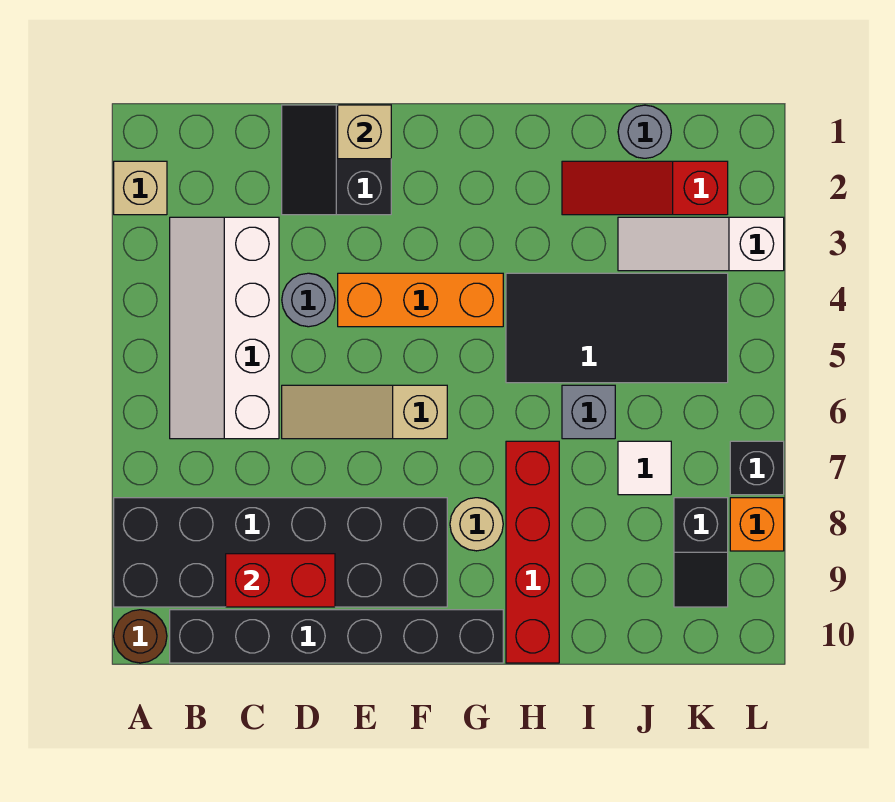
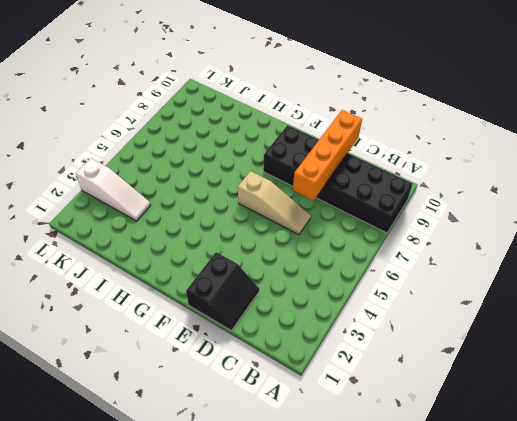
orange 1x4 brick [293,110,362,201] -> red 1x2 brick [226,554,335,607]
none -> tan 1x1 brick [114,161,167,215]
none -> brown 1x1 round brick [114,610,167,663]
none -> white 2x4 slope [170,217,279,439]

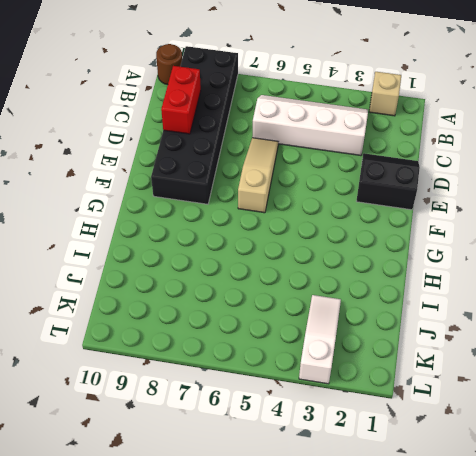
none -> black 1x6 brick [170,610,503,663]
none -> grey 1x1 round brick [282,273,335,327]
none -> orange 1x3 brick [338,273,503,327]

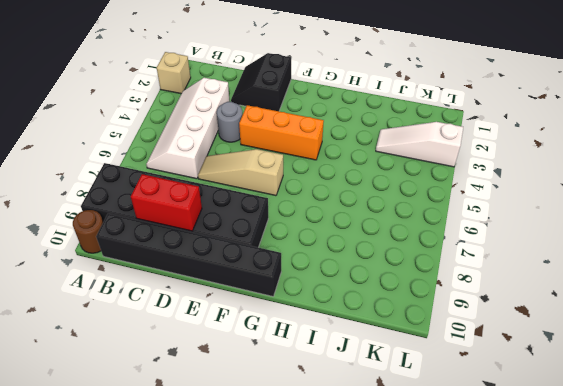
none -> tan 1x1 round brick [450,498,503,551]
none -> black 2x4 tile [506,273,728,383]
none -> red 1x4 brick [506,441,559,663]

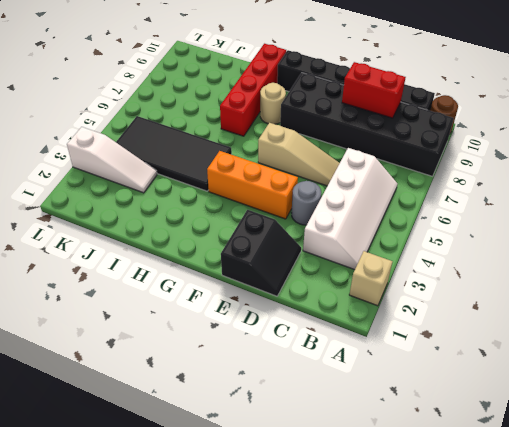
none -> red 1x3 slope [562,161,728,215]
none -> grey 1x1 brick [562,385,615,439]
none -> grey 1x1 round brick [618,105,671,158]

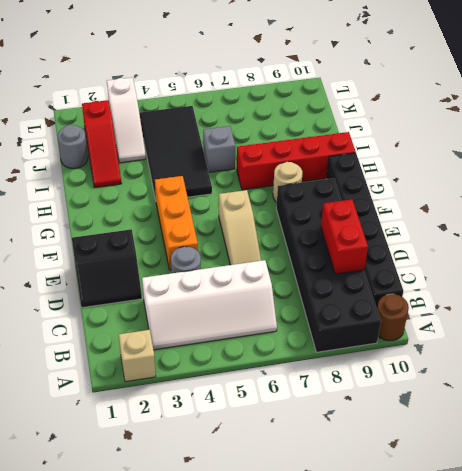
none -> white 1x1 tile [618,441,671,495]
none -> black 1x2 slope [674,498,728,607]
none -> black 1x1 brick [730,441,784,495]

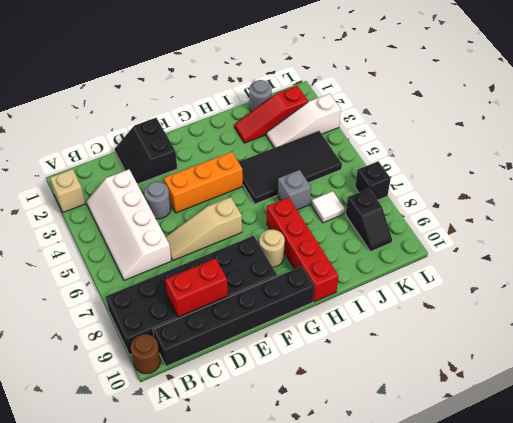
none -> orange 1x1 brick [730,498,784,551]
none -> tan 1x1 brick [338,105,391,159]

